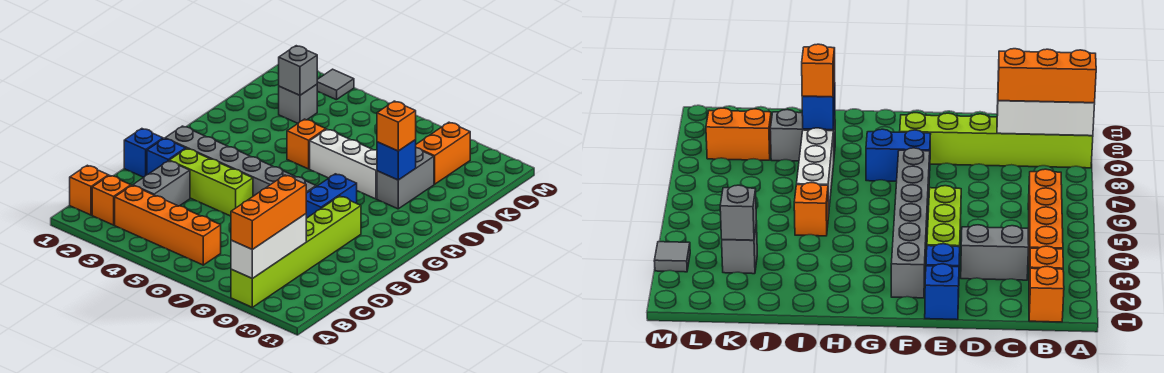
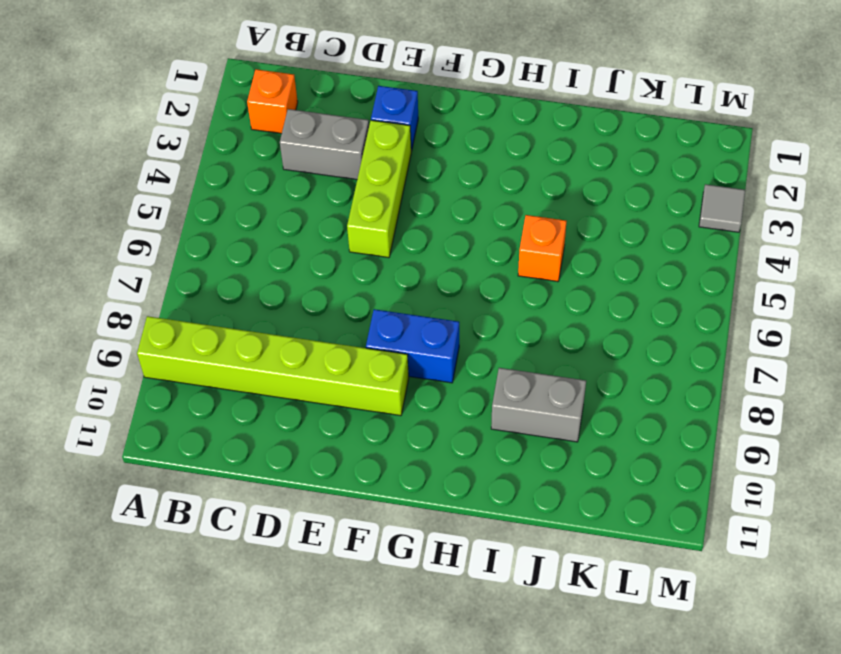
none -> orange 1x1 brick [70,165,108,215]
none -> orange 1x4 brick [115,186,221,265]
none -> blue 1x1 brick [124,129,163,177]

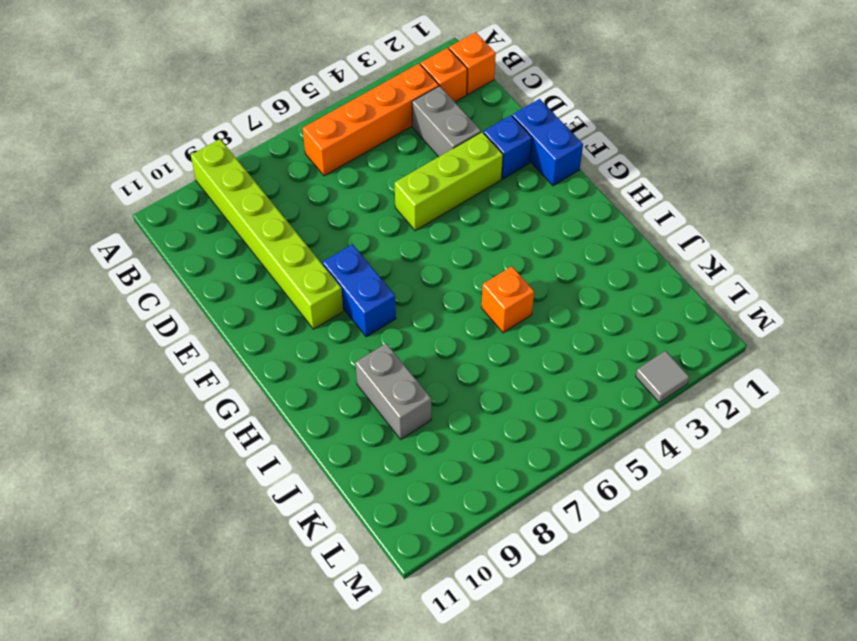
blue 1x2 brick [512,99,583,186] -> blue 1x1 brick [124,129,163,177]
none -> grey 1x6 brick [165,126,316,196]
none -> white 1x3 brick [310,129,377,199]
none -> grey 1x1 brick [279,84,317,123]

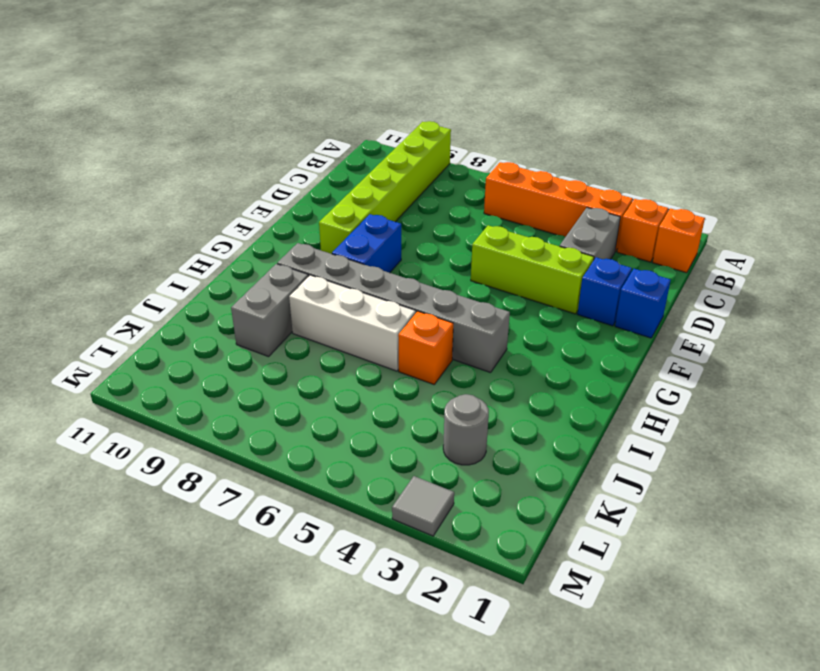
grey 1x6 brick [277,243,510,373] -> grey 1x6 brick moved to [165,126,316,196]
grey 1x1 round brick [443,394,489,465] -> grey 1x1 brick [279,84,317,123]
none -> orange 1x2 brick [416,122,470,184]
none -> white 1x3 brick [231,214,306,279]
none -> blue 1x1 brick [377,140,416,180]

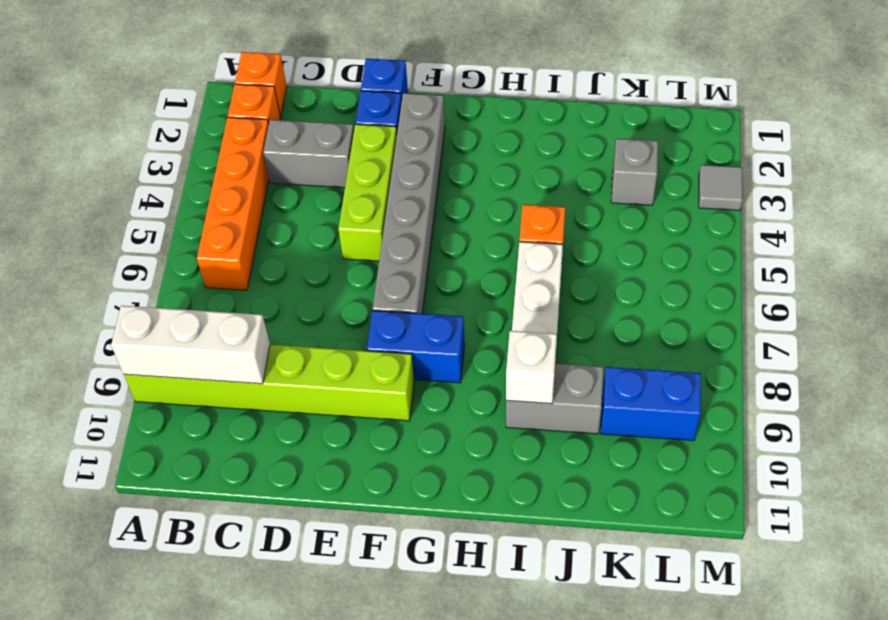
white 1x1 brick [506,331,557,404] -> blue 1x1 brick [377,140,416,180]
blue 1x2 brick [601,367,701,441] -> orange 1x2 brick [416,122,470,184]
none -> grey 1x1 brick [279,46,317,95]
none -> orange 1x3 brick [231,175,306,250]
none -> orange 1x1 brick [377,101,416,151]

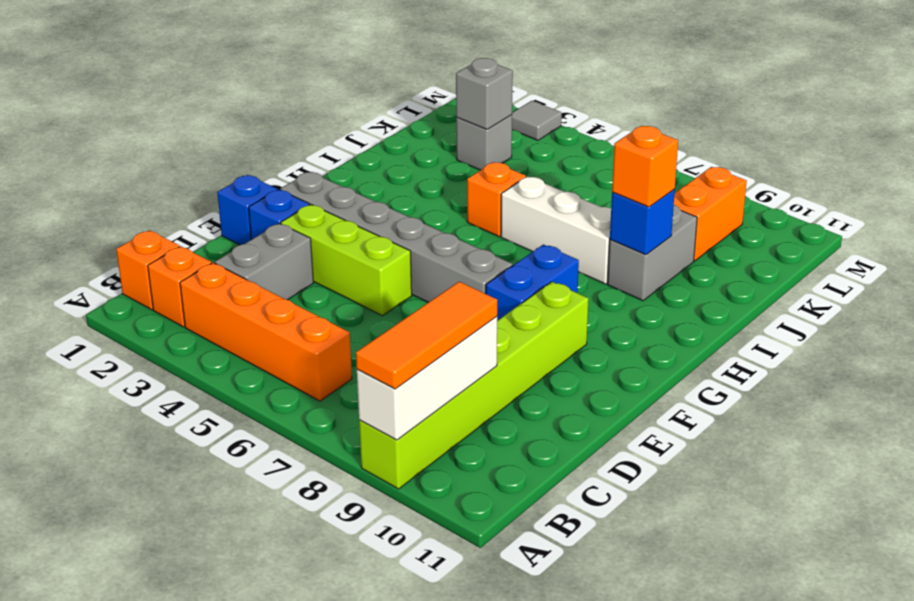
orange 1x3 tile [356,282,497,389] -> orange 1x3 brick [231,175,306,250]

